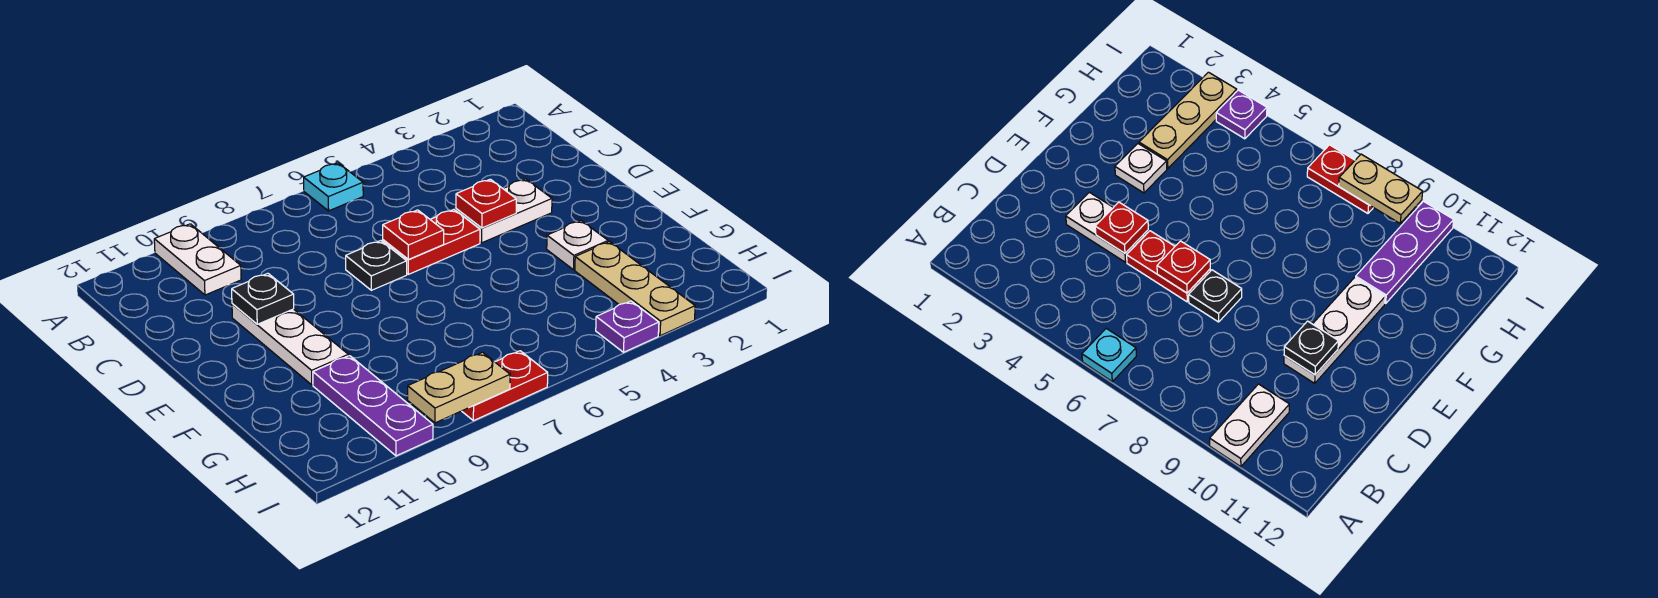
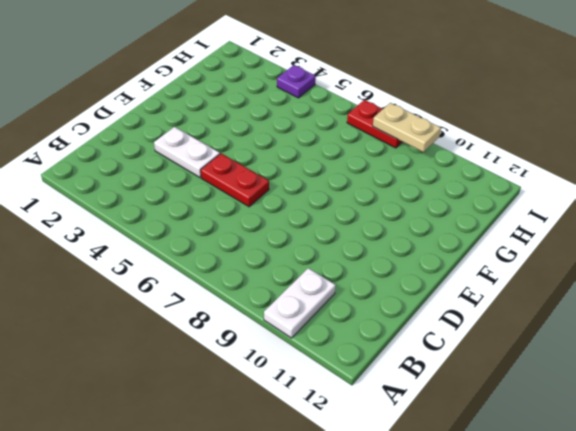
none -> cyan 1x1 plate [304,163,363,211]
none -> black 1x1 plate [346,241,407,290]
none -> white 1x3 plate [232,304,348,385]

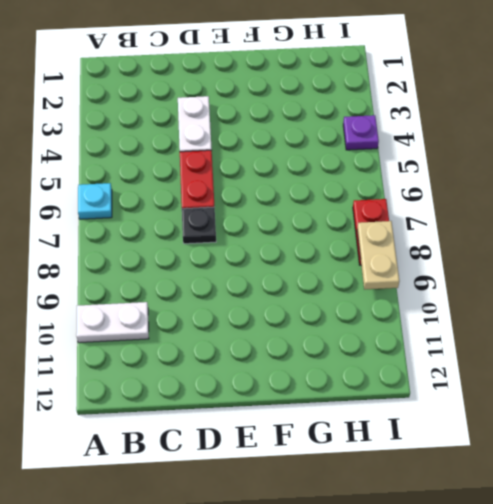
none -> white 1x3 plate [232,304,348,385]
none -> white 1x1 plate [547,221,608,270]
none -> tan 1x3 plate [575,242,695,336]

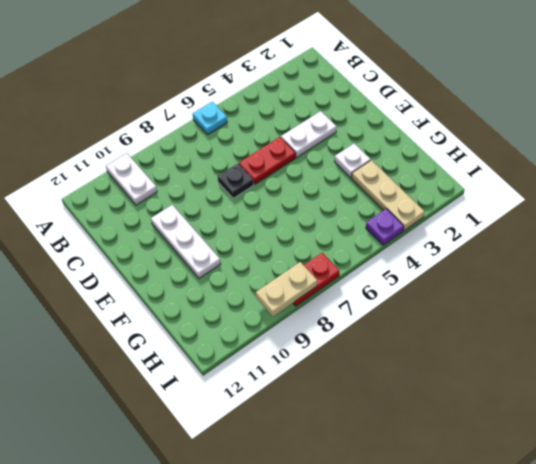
none -> purple 1x3 plate [313,356,433,456]
none -> red 1x1 plate [456,179,516,228]
none -> red 1x1 plate [383,210,444,259]

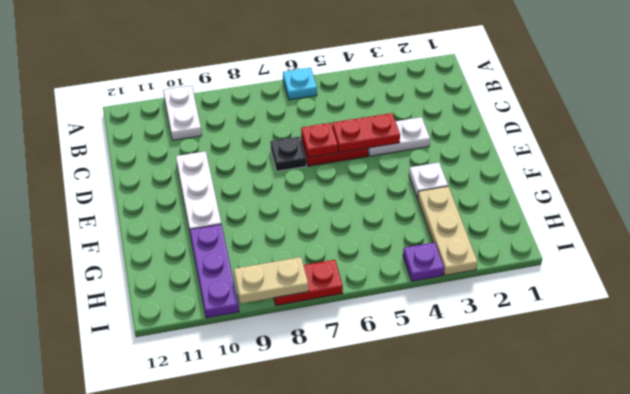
red 1x2 plate [332,113,400,153] -> red 1x1 plate [456,179,516,228]
none -> black 1x1 plate [232,273,294,324]

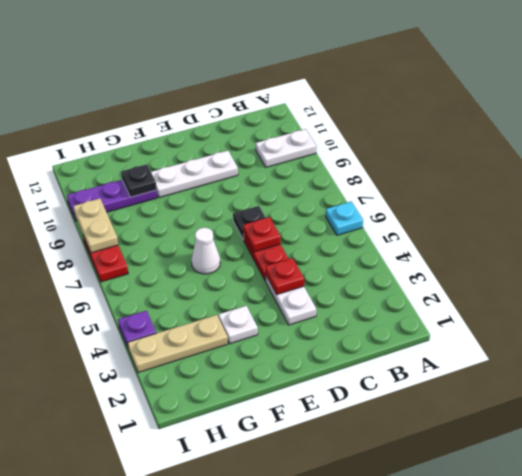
white 1x1 cone [191,228,220,274] -> none
black 1x1 plate [121,164,157,197] -> black 1x1 plate moved to [232,273,294,324]

